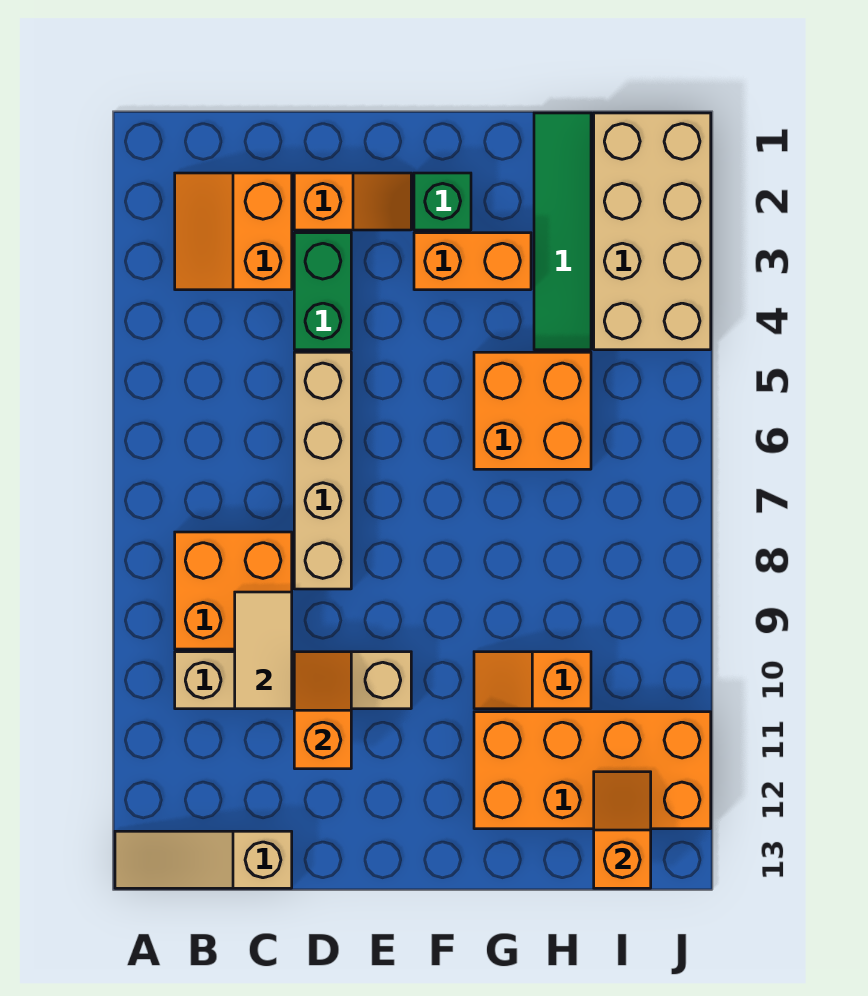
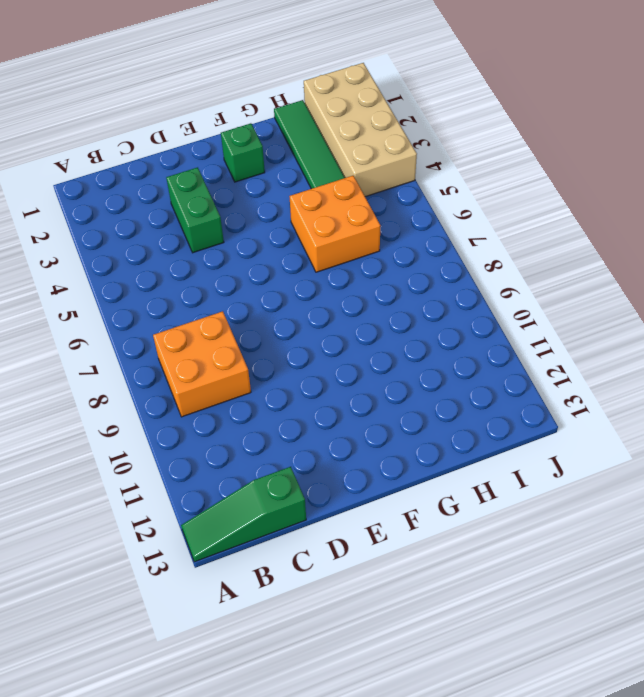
green 1x3 slope [181,467,306,562] -> tan 1x3 slope [115,831,292,888]
none -> orange 2x2 slope [175,173,292,290]
none -> tan 1x4 brick [175,652,411,709]
none -> orange 1x2 slope [294,173,411,230]

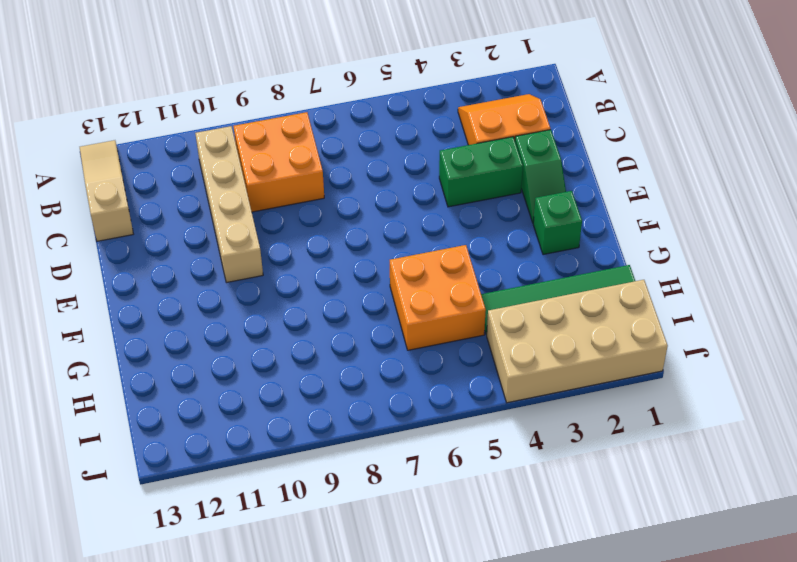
green 1x2 slope [515,130,566,222] -> orange 1x2 slope [294,173,411,230]
none -> tan 1x4 brick [294,352,351,589]
none -> orange 1x2 brick [414,233,531,290]
none -> orange 1x2 slope [474,652,591,709]

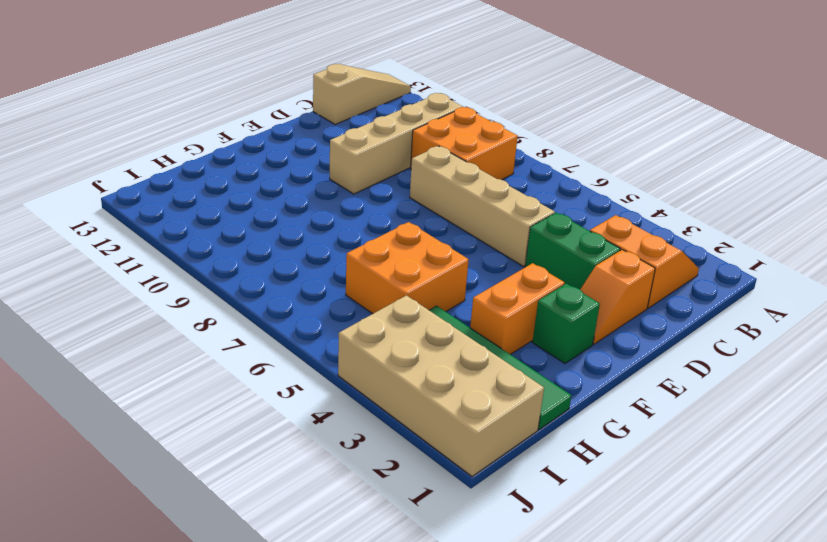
none -> orange 1x2 slope [474,652,591,709]
none -> orange 2x4 brick [474,712,711,829]
none -> tan 1x2 tile [235,592,292,709]

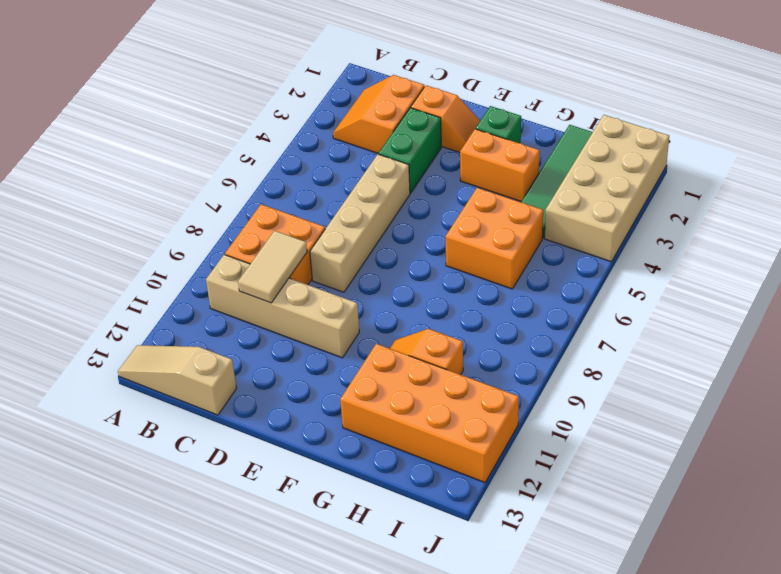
none -> orange 1x2 slope [294,652,351,769]
none -> orange 1x2 slope [594,772,651,888]

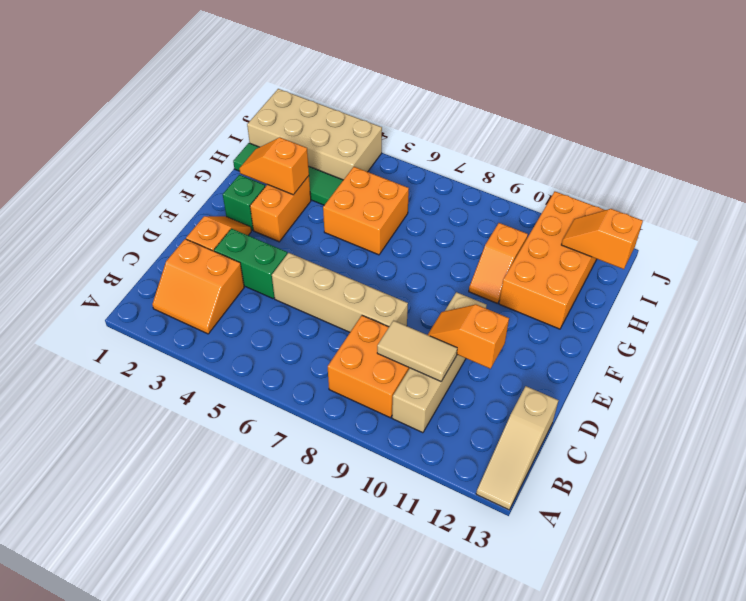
orange 1x2 slope [239,137,309,195] -> none

